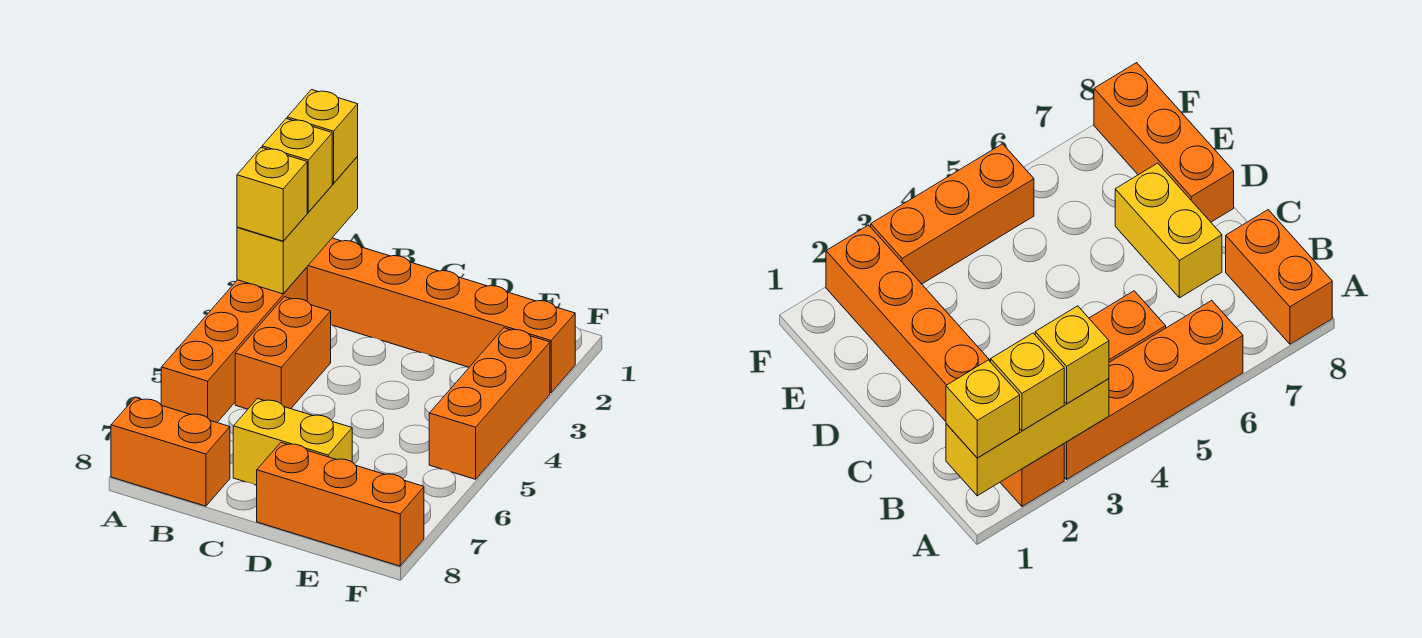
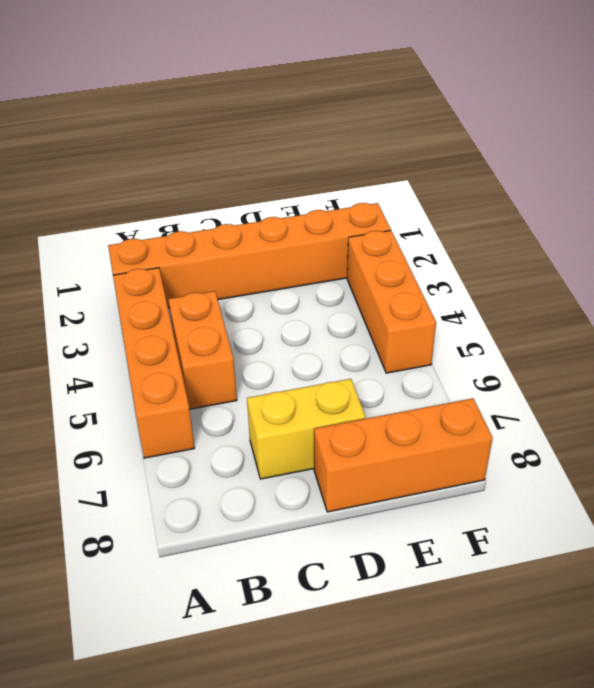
none -> orange 1x2 brick [111,397,230,506]
none -> yellow 1x3 brick [237,157,358,294]

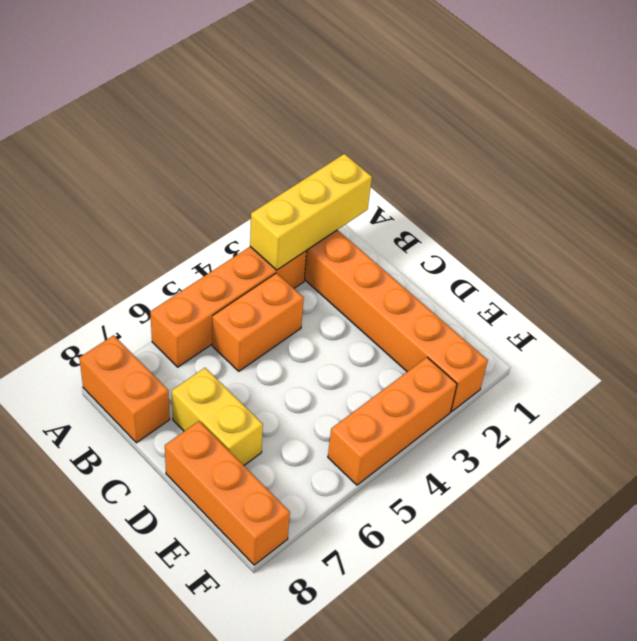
none -> yellow 1x1 brick [287,90,358,183]
none -> yellow 1x1 brick [262,118,332,212]

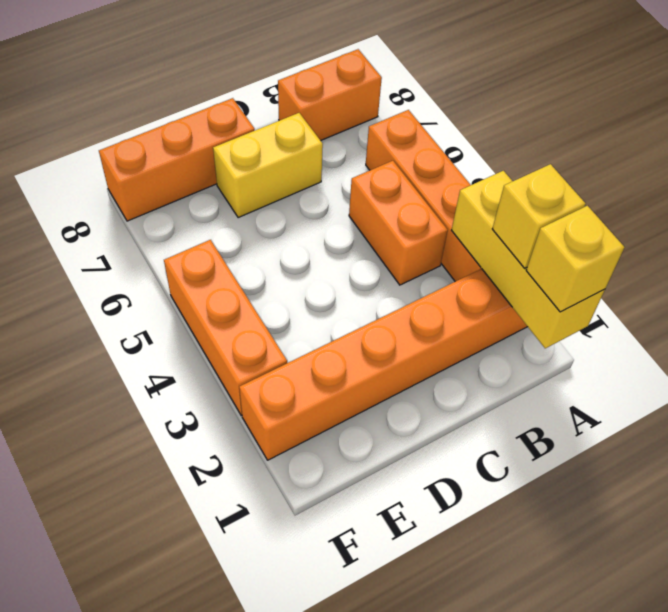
none -> yellow 1x1 brick [237,147,307,241]

